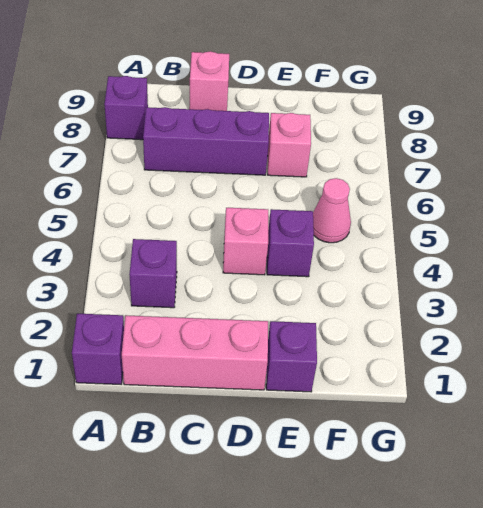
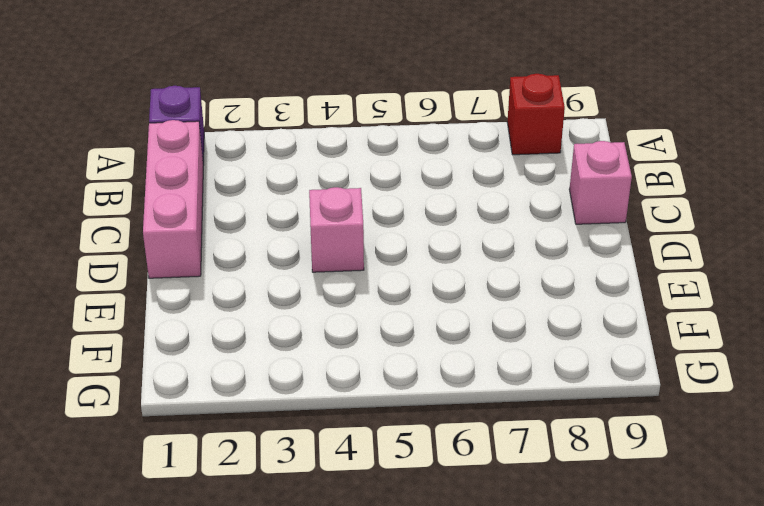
red 1x1 brick [507,74,565,155] -> purple 1x1 brick [104,76,148,140]
none -> purple 1x1 brick [129,239,177,308]
none -> purple 1x3 brick [143,107,269,175]

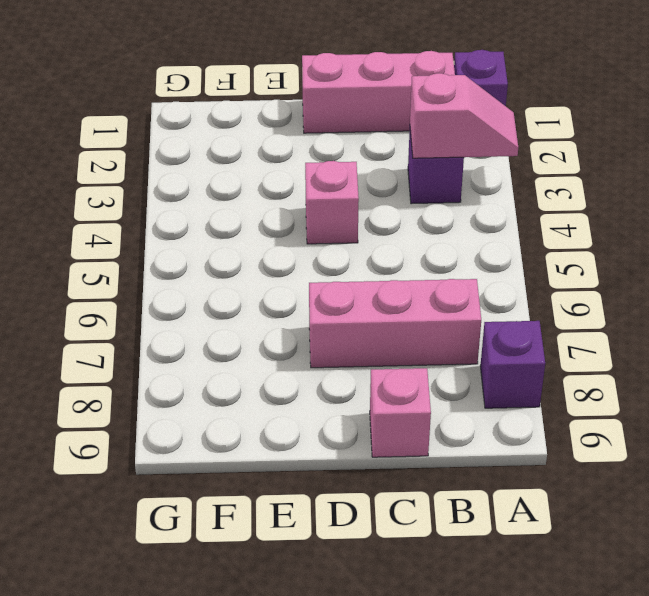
pink 1x2 slope [410,73,518,158] -> none
pink 1x3 brick [309,279,481,368] -> purple 1x3 brick [143,107,269,175]
none -> purple 1x1 brick [266,321,317,392]
none -> purple 1x1 brick [267,209,314,277]

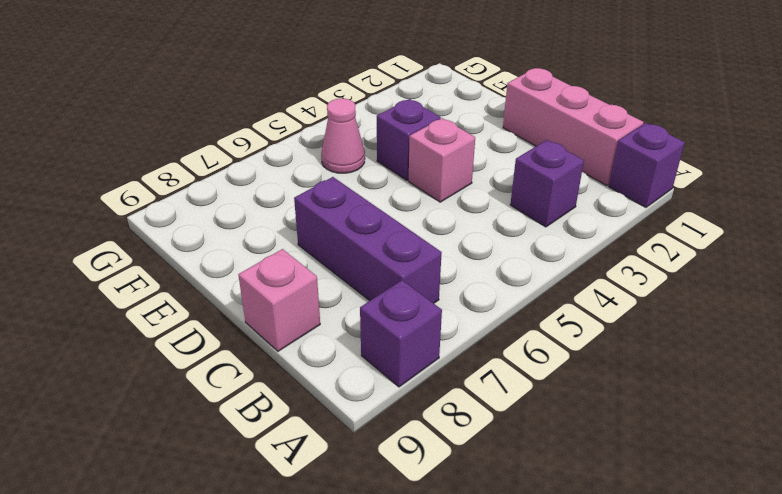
none -> purple 1x1 brick [266,321,317,392]
none -> pink 1x1 brick [268,113,311,177]

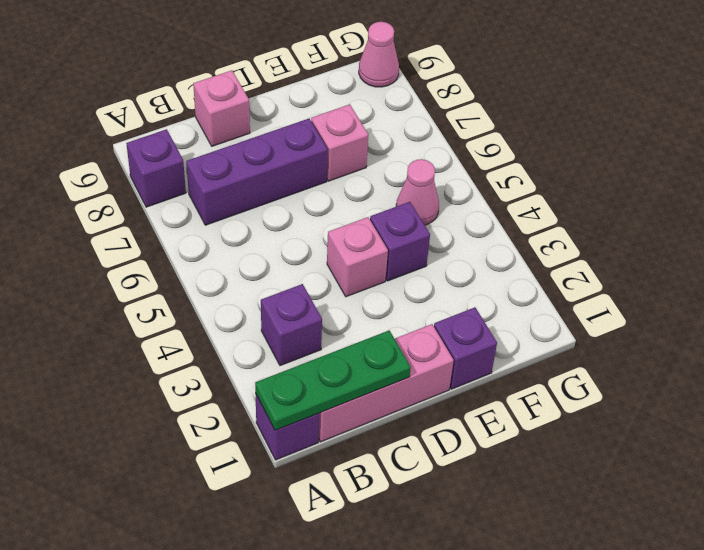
green 1x3 plate [255,330,411,430] -> none
pink 1x1 cone [359,22,399,87] -> none

